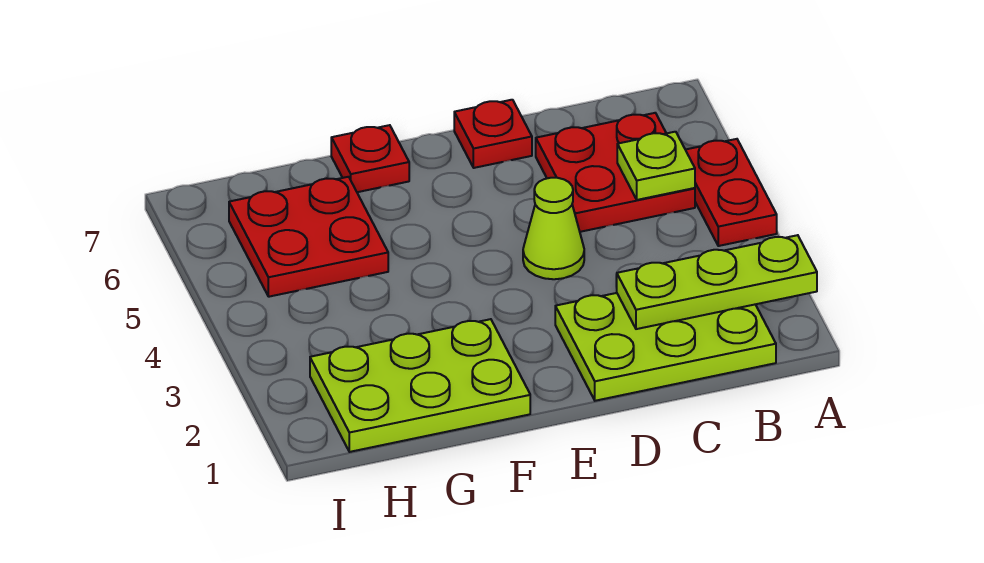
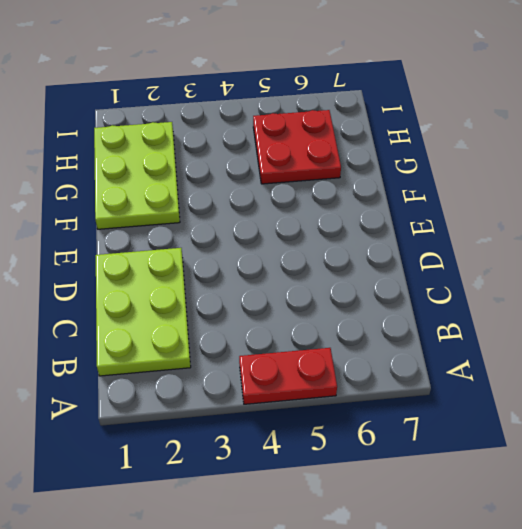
none -> red 2x2 plate [536,113,695,232]
none -> lime 1x1 cone [523,178,584,279]

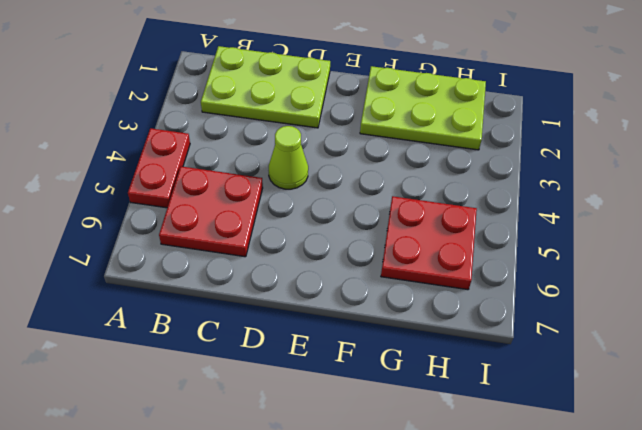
none -> red 1x1 plate [454,100,532,168]
none -> red 1x1 plate [331,125,409,192]

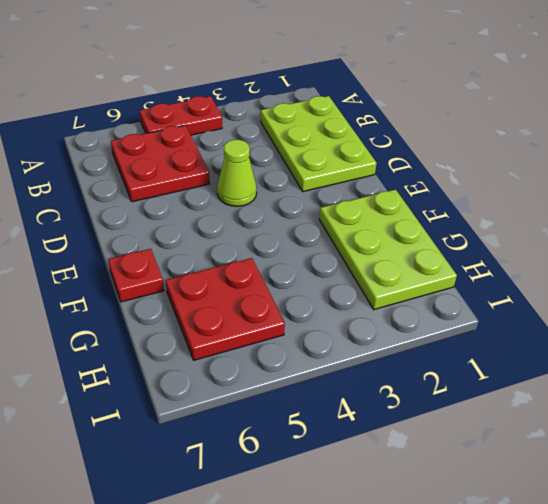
none -> red 1x1 plate [454,100,532,168]
none -> lime 1x3 plate [617,235,817,329]

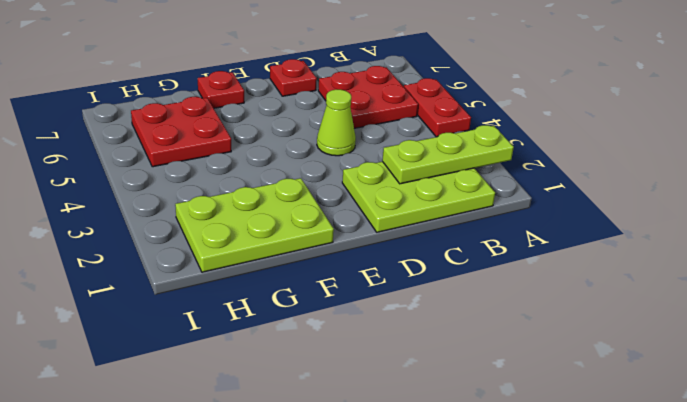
none -> lime 1x1 plate [617,132,695,200]

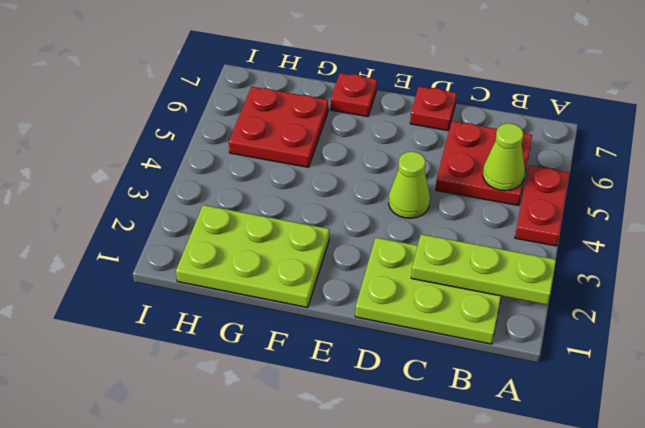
lime 1x1 cone [483,123,525,191] -> lime 1x1 plate [617,132,695,200]

